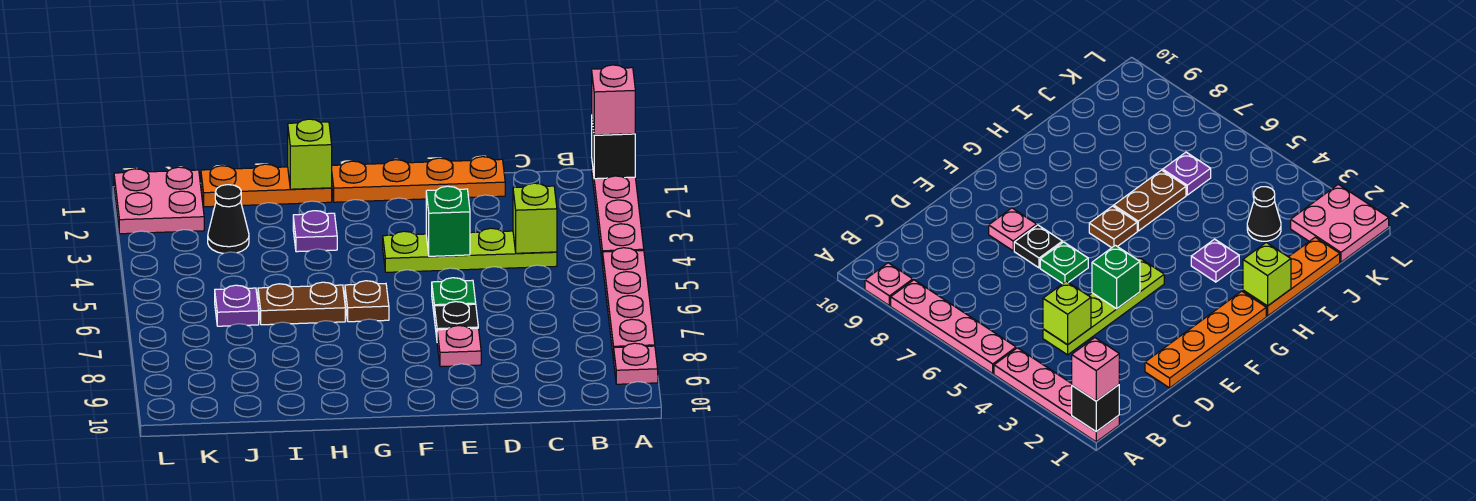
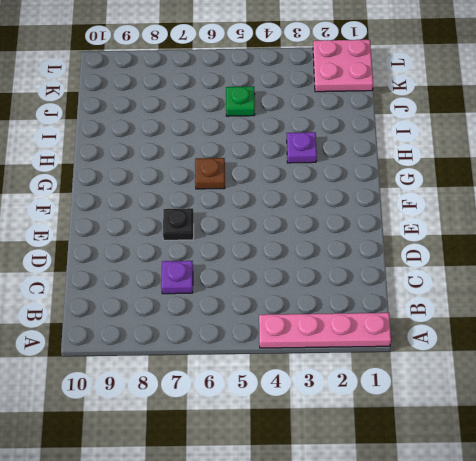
purple 1x1 plate [161,261,193,294] -> purple 1x1 plate moved to [215,285,259,326]
green 1x1 plate [226,86,255,116] -> green 1x1 plate moved to [432,278,476,311]
none -> pink 1x4 plate [603,248,655,360]
none -> pink 1x1 plate [614,343,658,384]
none -> lime 1x4 plate [383,228,557,272]

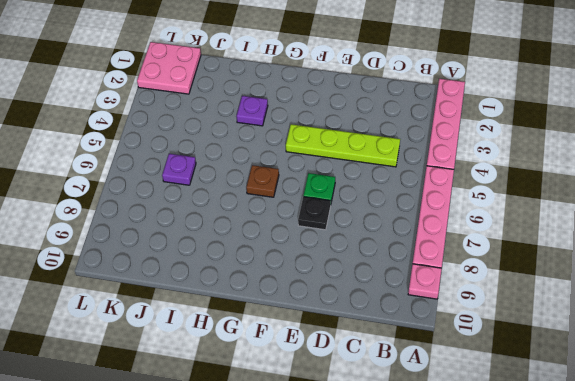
none -> orange 1x4 plate [332,157,505,202]
none -> pink 1x1 plate [437,326,481,367]
none -> orange 1x3 plate [201,164,332,207]

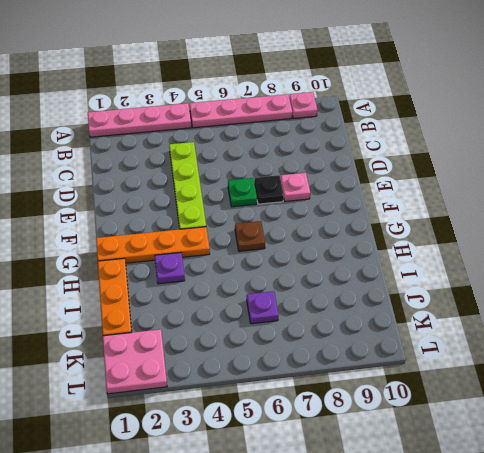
orange 1x4 plate [96,227,210,263] -> orange 1x4 plate turned to [332,157,505,202]
none -> brown 1x2 plate [258,282,345,325]
none -> black 1x1 cone [208,185,249,253]
none -> black 1x1 brick [592,121,635,179]

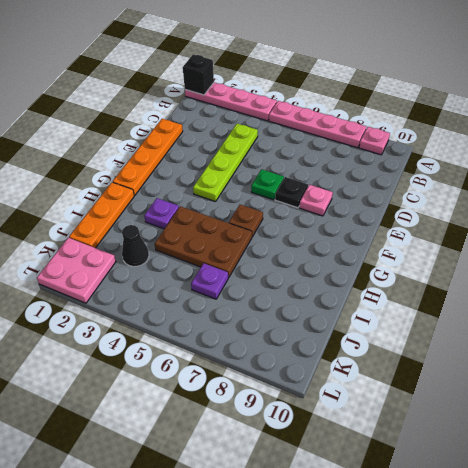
brown 2x3 plate [155,206,252,278] -> brown 1x2 plate [258,282,345,325]
none -> lime 1x1 brick [513,183,557,253]
none -> green 1x1 brick [426,186,470,256]
none -> lime 1x1 brick [288,119,332,189]

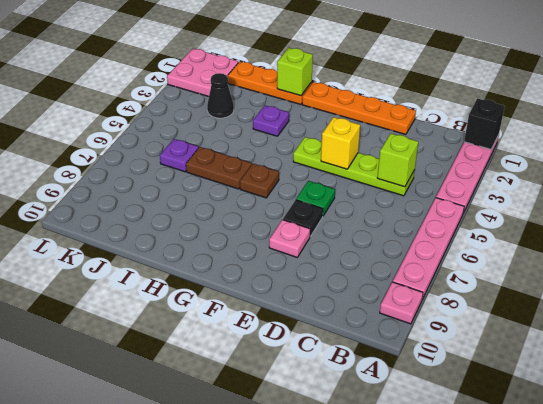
yellow 1x1 brick [321,117,360,169] -> green 1x1 brick [426,186,470,256]
none -> pink 1x1 brick [592,65,635,135]

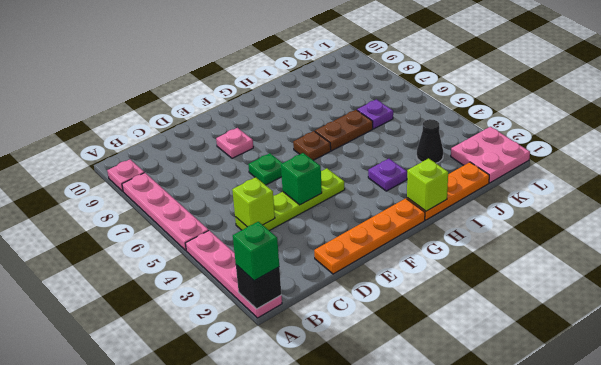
green 1x1 brick [233,222,279,281] -> pink 1x1 brick [592,65,635,135]
none -> black 1x1 plate [434,302,478,337]

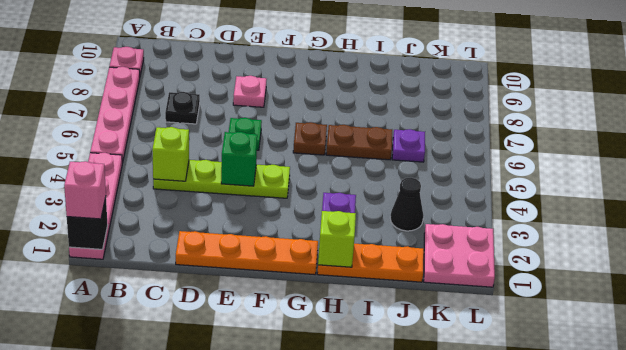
black 1x1 plate [165,92,200,124] -> black 1x1 plate moved to [434,302,478,337]

